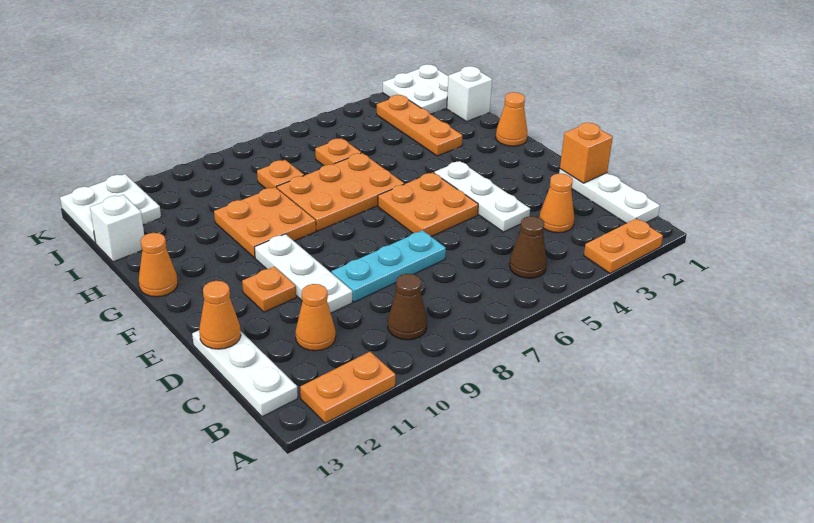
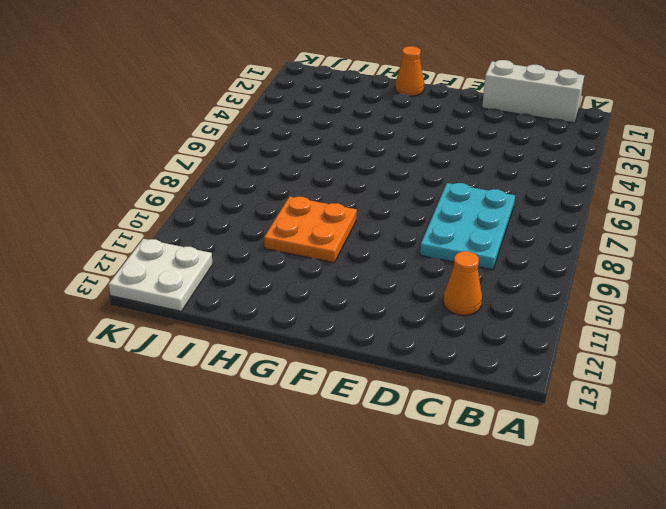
white 1x3 brick [482,60,584,123] -> white 1x3 plate [559,169,660,223]
cyan 2x3 plate [420,183,515,270] -> cyan 1x3 plate [331,230,446,302]
none -> orange 1x2 plate [584,218,663,273]
none -> orange 1x2 plate [300,352,396,423]
none -> brown 1x1 cone [510,216,547,278]

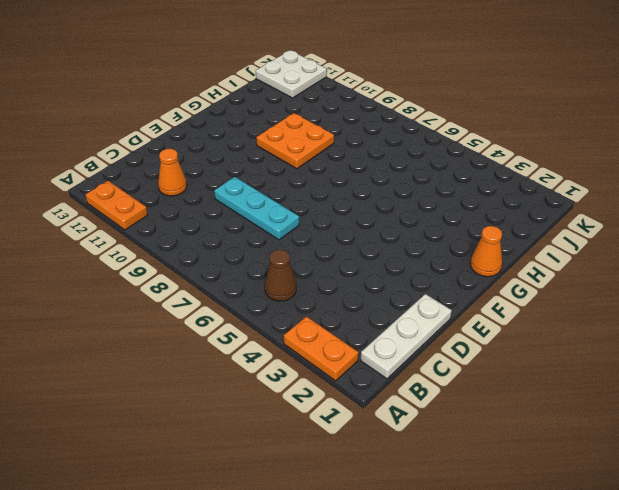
none -> brown 1x1 cone [388,274,427,340]
none -> white 1x3 plate [192,330,298,417]
none -> orange 1x1 cone [539,174,574,233]

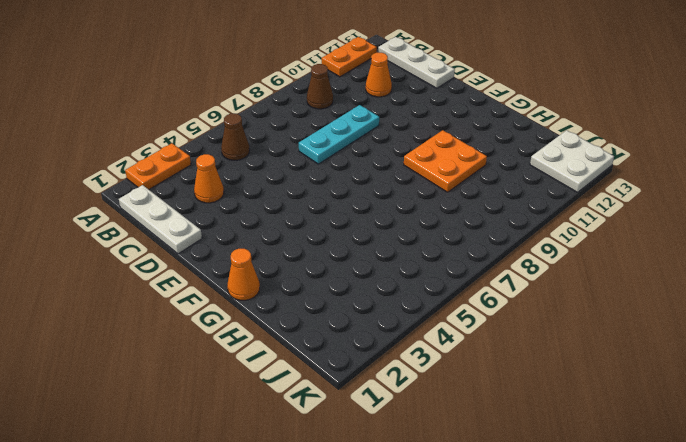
none -> white 1x3 plate [434,161,530,232]
none -> white 1x3 plate [255,234,352,313]
none -> orange 2x2 plate [378,172,478,237]

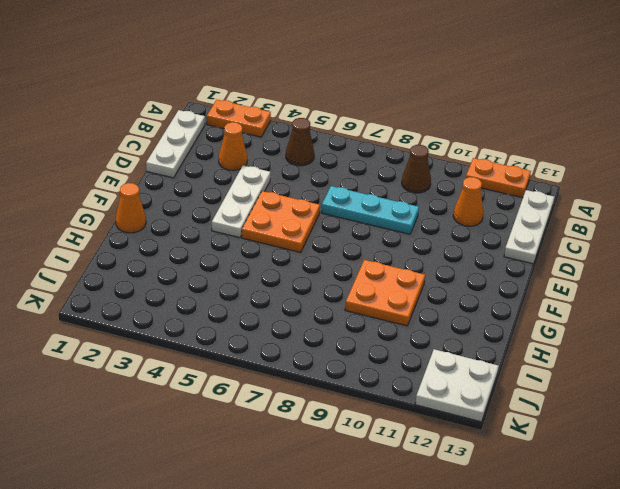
none -> white 1x3 plate [255,234,352,313]
none -> orange 1x1 plate [242,267,296,312]
none -> orange 2x3 plate [277,153,404,231]

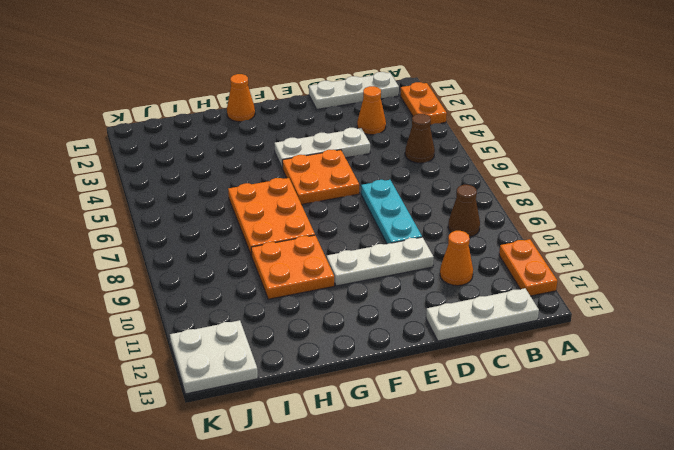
none -> orange 1x1 plate [242,267,296,312]
none -> orange 1x1 cone [139,233,178,297]
none -> orange 1x3 plate [377,95,462,156]

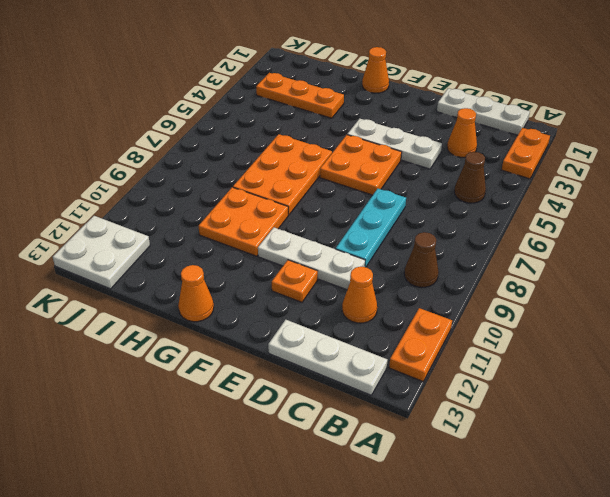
none -> white 1x1 brick [447,66,492,121]
none -> orange 1x1 plate [315,138,361,166]
none -> orange 1x1 plate [257,160,304,189]

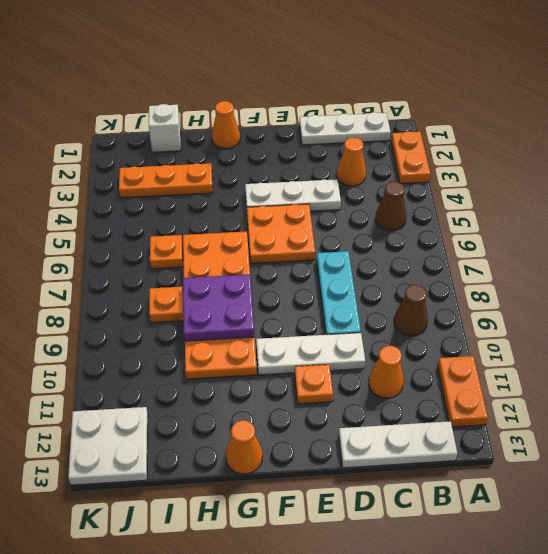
purple 2x2 plate [183,274,255,341] -> none
none -> white 1x1 brick [90,195,144,262]
none -> white 2x2 plate [383,64,448,114]
none -> orange 1x1 brick [560,123,613,183]

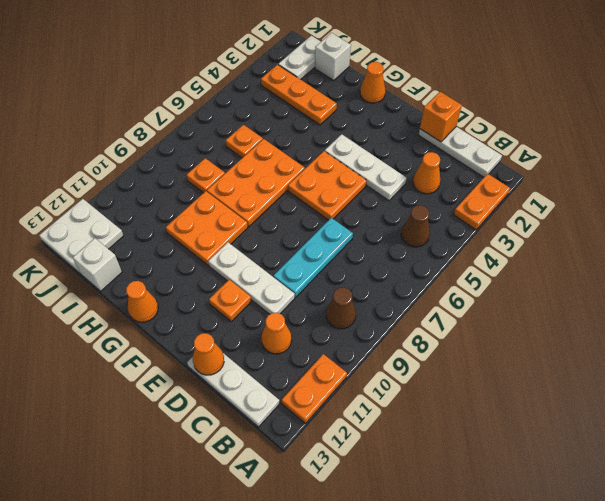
white 1x2 plate [278,36,321,79] -> white 2x2 plate [383,64,448,114]

